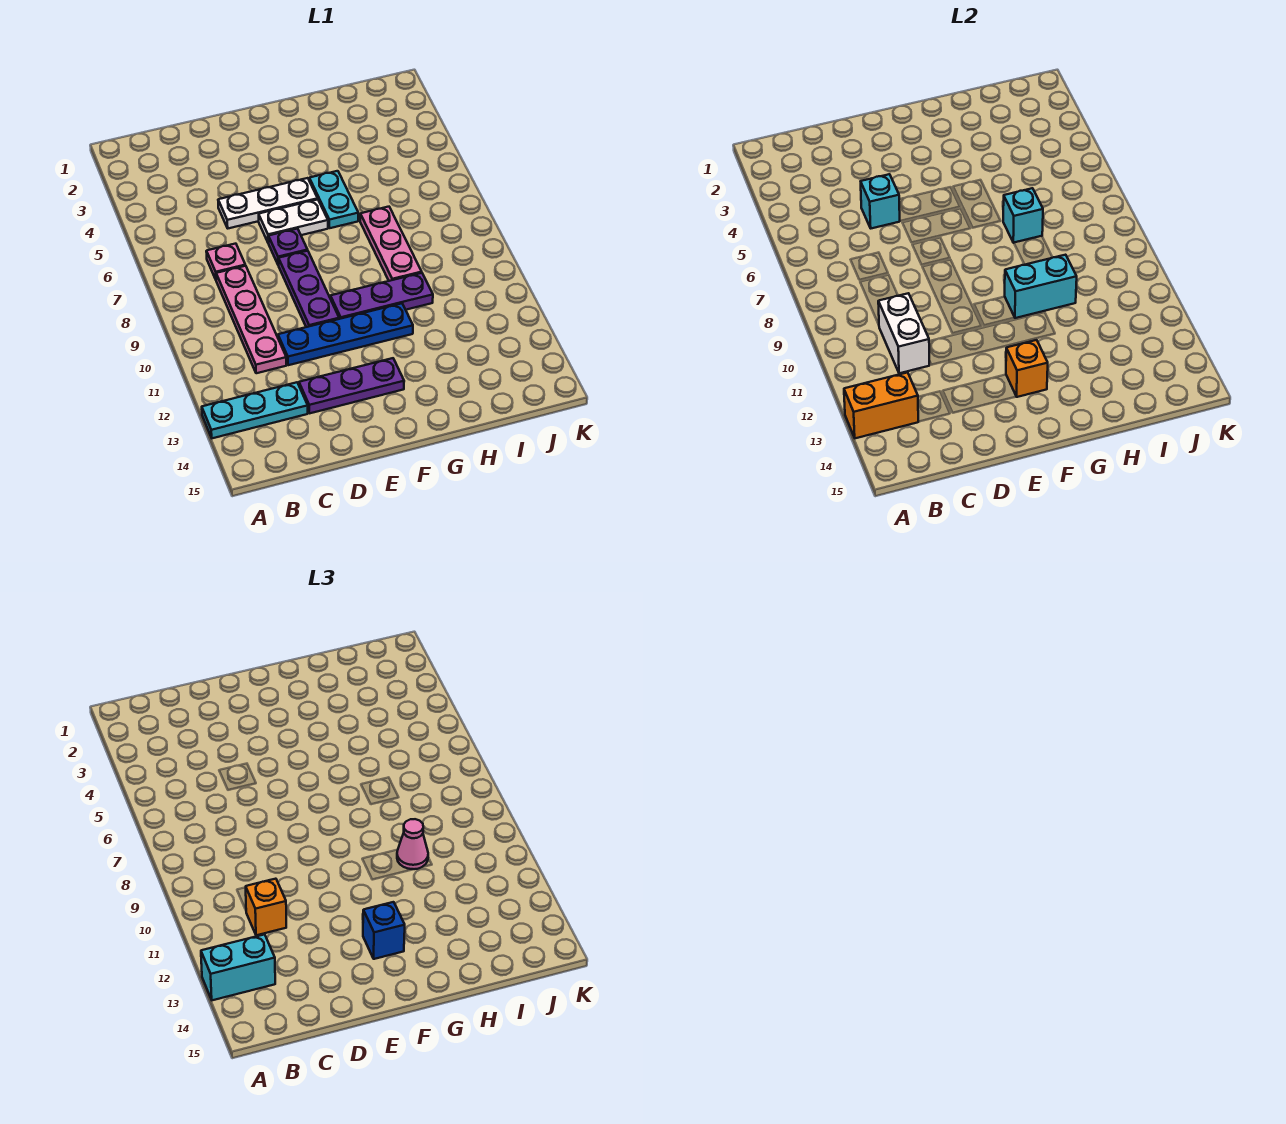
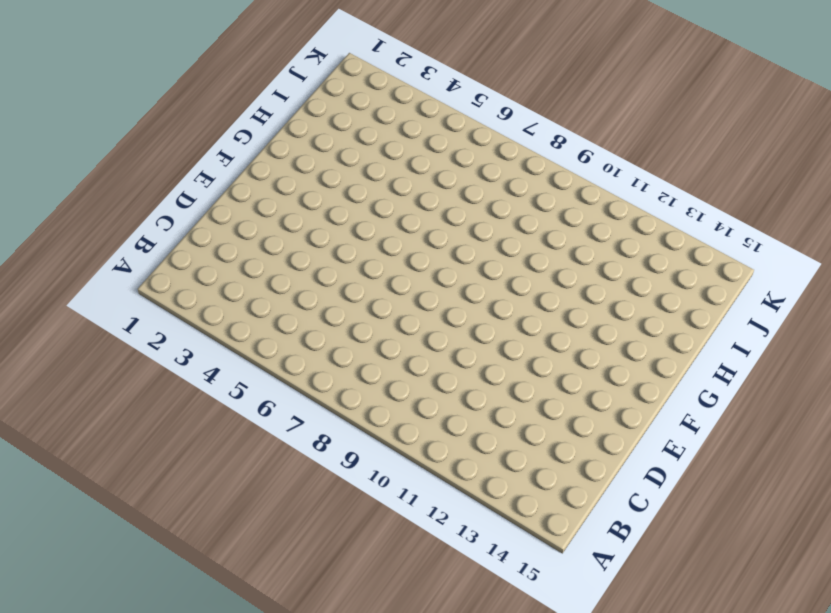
none -> cyan 1x3 plate [202,382,308,438]
none -> pink 1x1 plate [206,244,245,279]
none -> pink 1x4 plate [216,266,286,373]

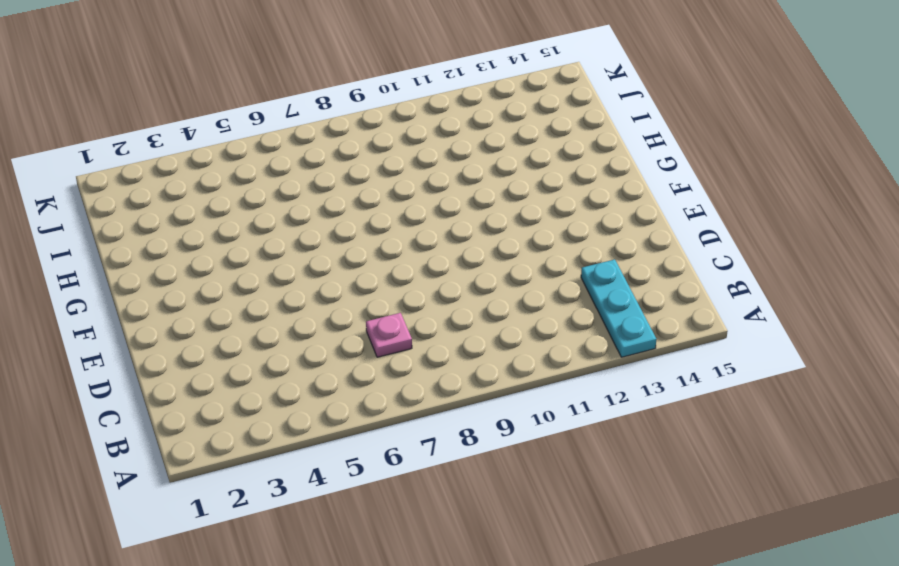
none -> pink 1x4 plate [216,266,286,373]
none -> white 1x3 plate [218,178,318,228]
none -> blue 1x4 plate [278,303,413,365]

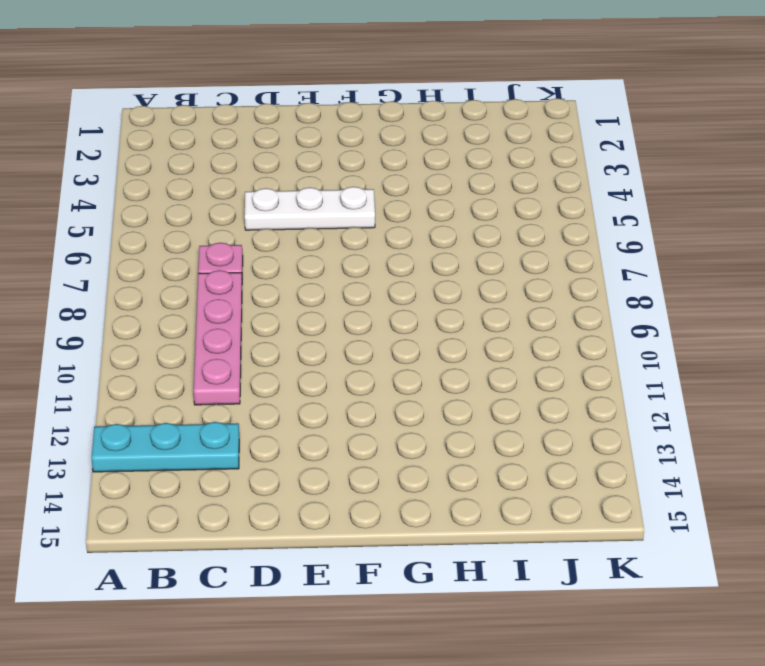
none -> blue 1x4 plate [278,303,413,365]
none -> purple 1x3 plate [299,358,404,413]
none -> white 1x2 plate [259,200,328,243]

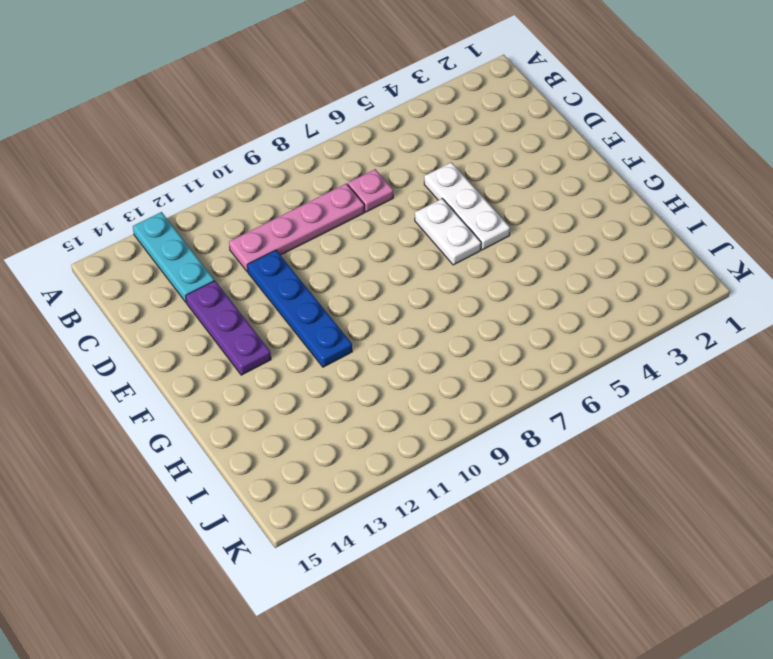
none -> purple 1x1 plate [268,229,308,265]
none -> purple 1x3 plate [279,251,339,327]
none -> purple 1x3 plate [330,273,433,319]

